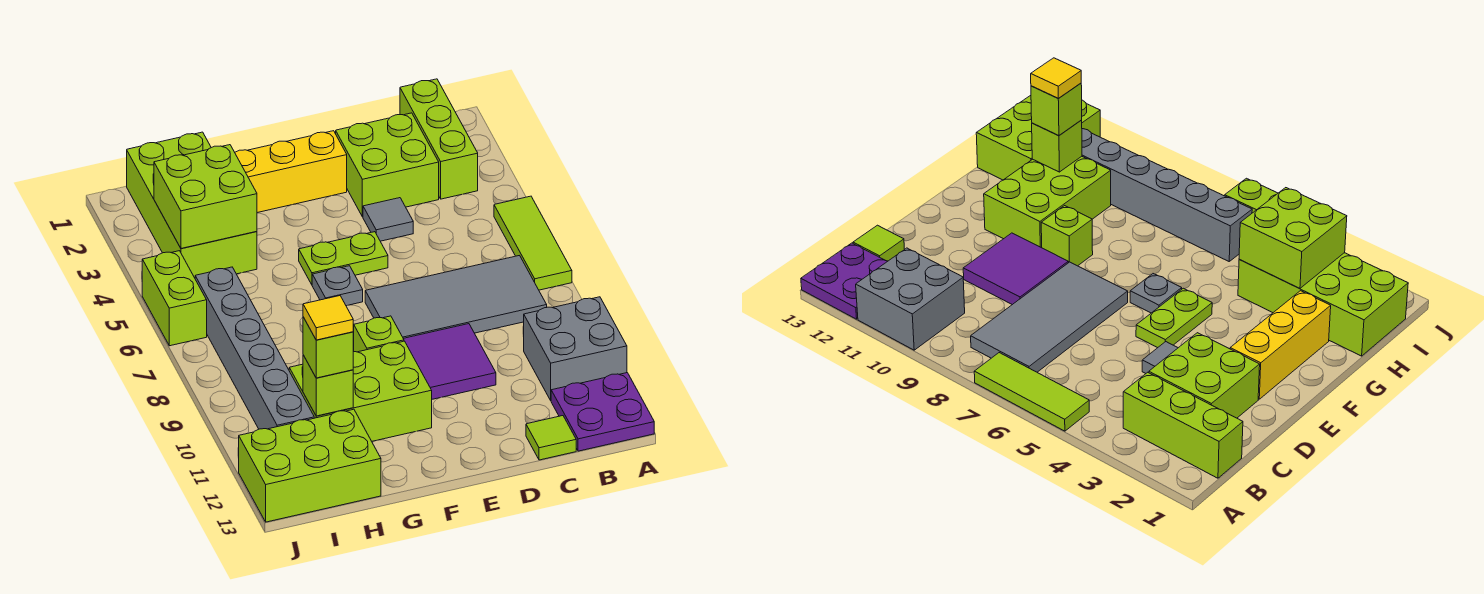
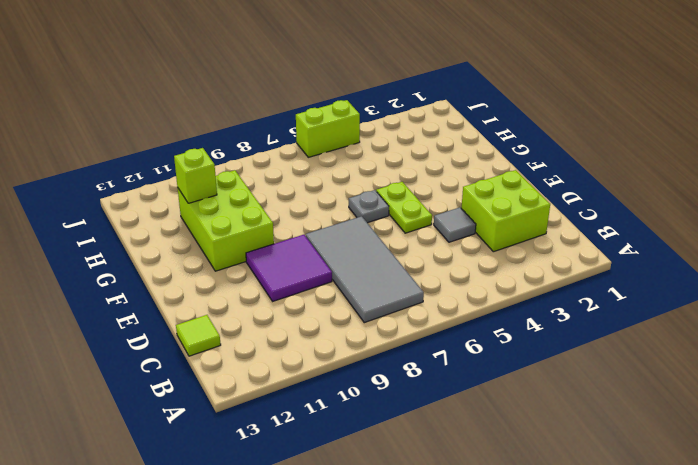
none -> lime 1x3 tile [494,196,572,290]
none -> grey 2x2 brick [524,297,627,400]
none -> purple 2x2 plate [551,373,654,451]

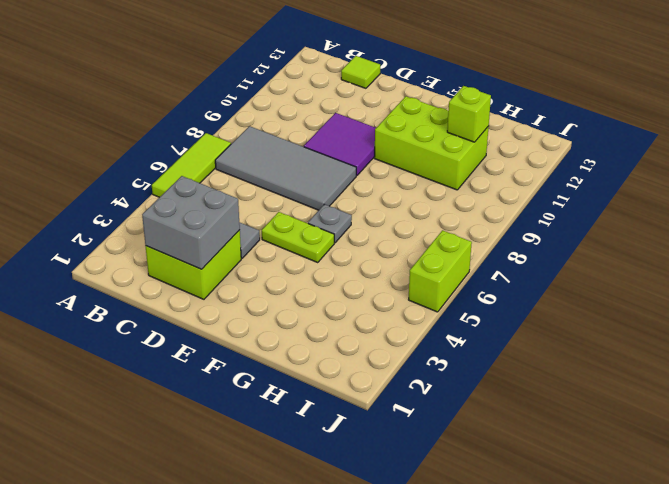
grey 2x2 brick [142,176,240,269] -> grey 2x2 brick moved to [524,297,627,400]
none -> purple 2x2 plate [551,373,654,451]
none -> lime 1x3 brick [400,79,478,199]
none -> yellow 1x3 brick [235,131,347,213]

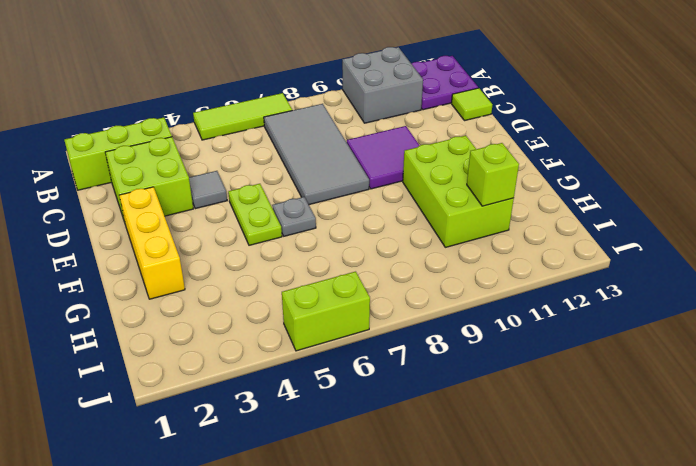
none -> lime 1x1 brick [353,316,404,352]
none -> lime 2x4 brick [127,132,257,278]
none -> lime 2x3 brick [239,409,381,522]

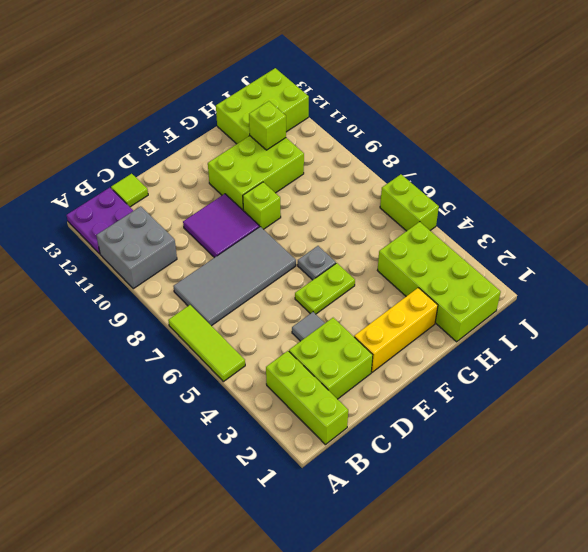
none -> grey 1x6 brick [195,267,314,429]
none -> lime 2x2 brick [154,145,257,248]
none -> lime 1x1 brick [303,317,354,378]

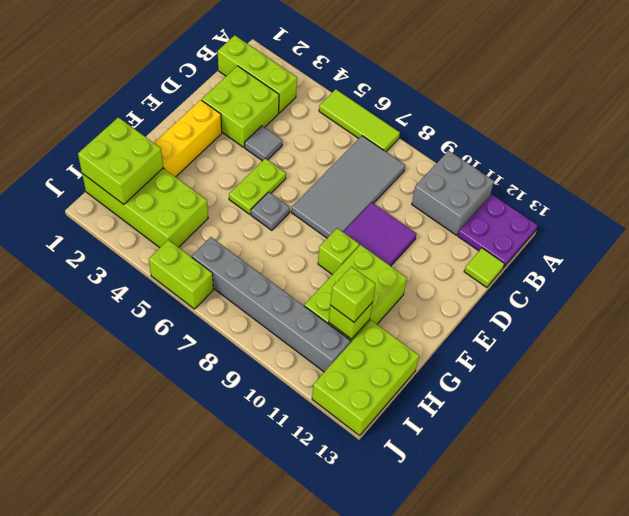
lime 2x2 brick [78,117,163,204] -> lime 2x2 brick moved to [154,145,257,248]
none -> yellow 1x1 tile [303,296,353,340]

